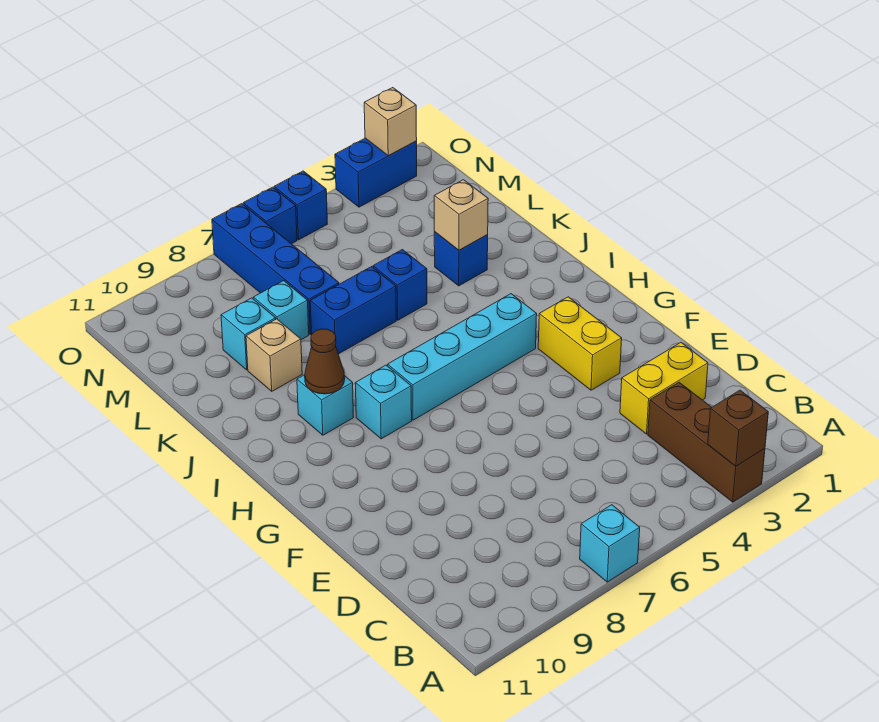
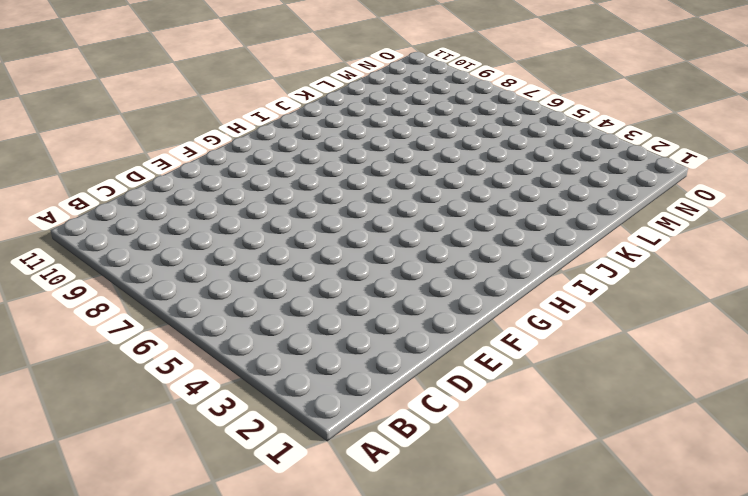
none -> brown 1x3 brick [648,382,765,502]
none -> cyan 1x1 brick [580,505,640,582]
none -> yellow 1x2 brick [620,343,708,434]

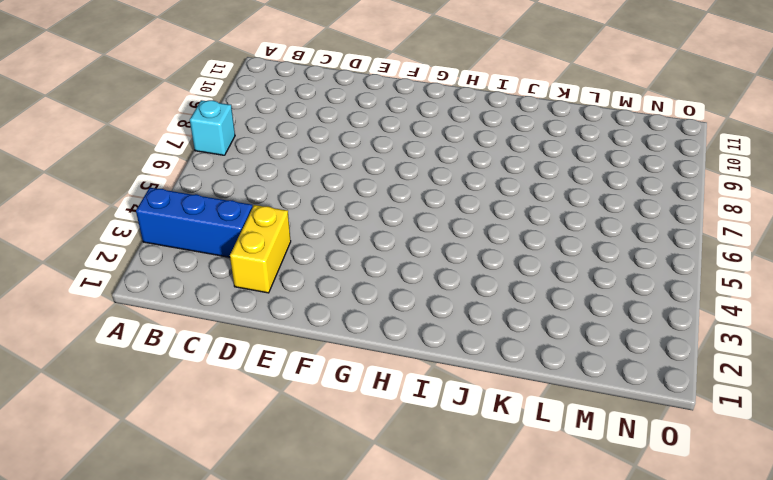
blue 1x3 brick [136,188,253,257] -> brown 1x3 brick [648,382,765,502]
none -> yellow 1x2 brick [538,297,622,390]
none -> cyan 1x4 brick [388,294,537,420]
none -> cyan 1x1 brick [355,365,412,439]

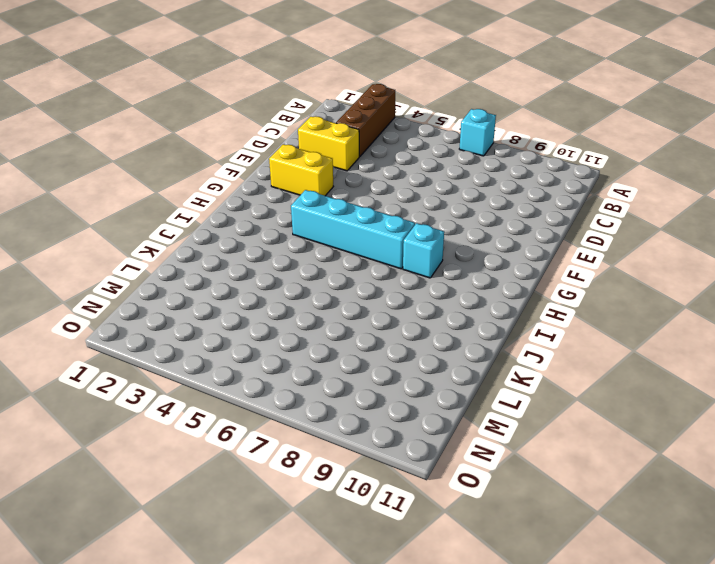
yellow 1x2 brick [269,144,333,196] -> yellow 1x2 brick turned to [538,297,622,390]
none -> cyan 1x1 brick [297,375,354,435]
none -> blue 1x1 brick [434,232,488,286]
none -> blue 1x1 brick [373,250,427,320]

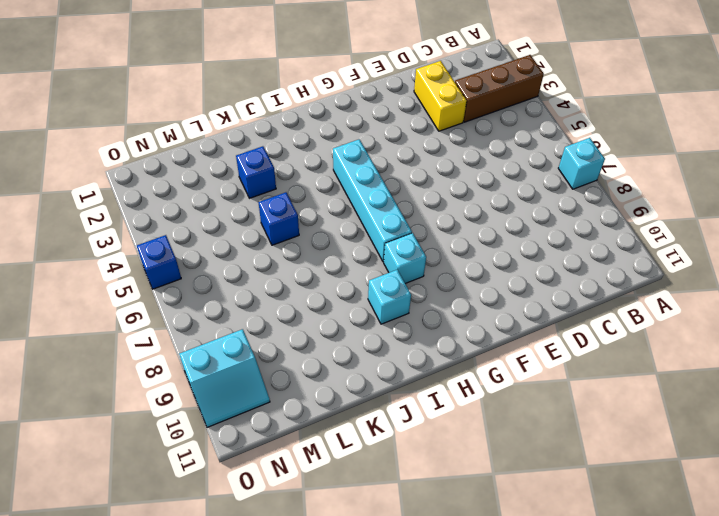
cyan 2x2 slope [179,329,270,427] -> none
none -> yellow 1x2 brick [538,297,622,390]
none -> blue 1x2 brick [310,267,396,354]
none -> tan 1x1 brick [246,319,302,391]

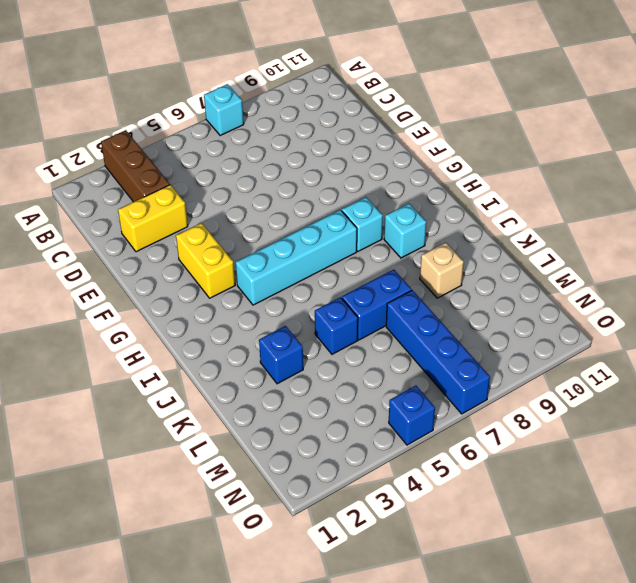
none -> cyan 1x1 brick [253,281,309,340]
none -> cyan 1x1 brick [221,298,276,370]
none -> blue 1x2 brick [335,138,417,207]

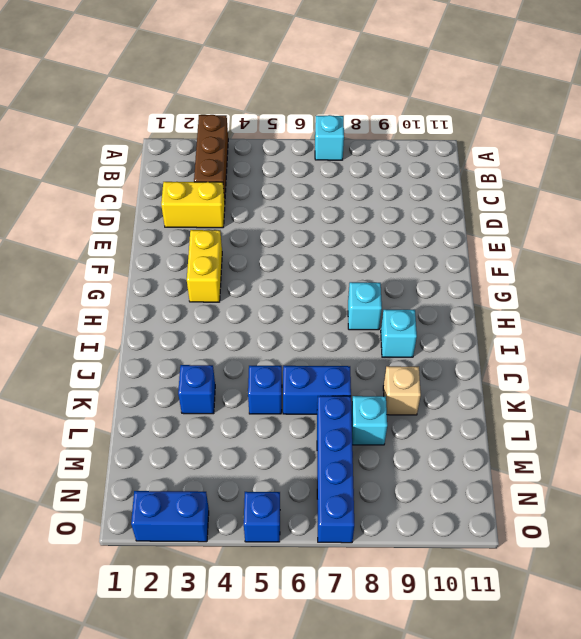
none -> cyan 1x4 brick [388,294,537,420]
none -> cyan 1x1 brick [221,298,276,370]
none -> blue 1x1 brick [243,187,297,244]

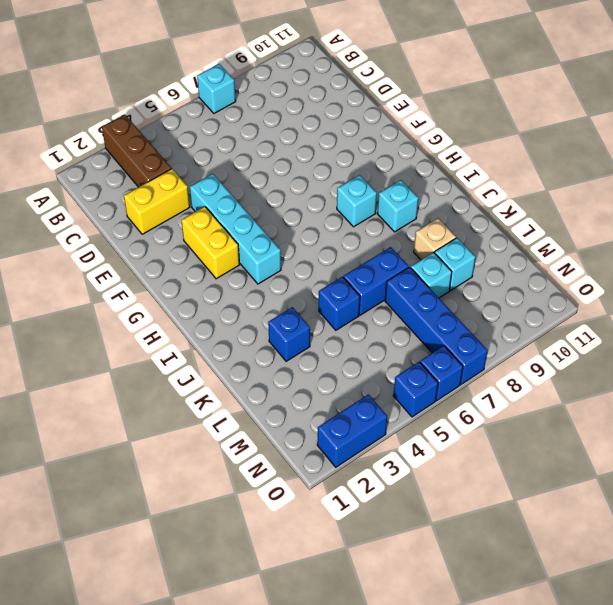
cyan 1x4 brick [190,174,281,284] -> cyan 1x4 brick turned to [388,294,537,420]
none -> brown 1x1 brick [708,390,768,466]
none -> brown 1x1 cone [305,329,345,394]
none -> tan 1x1 brick [434,180,488,250]

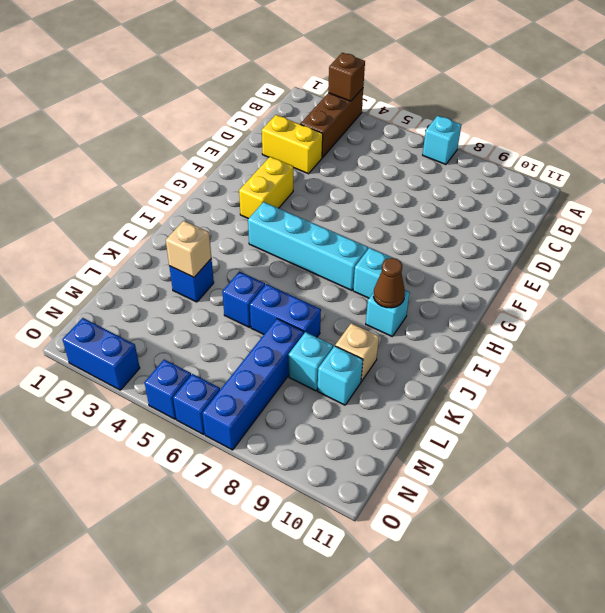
none -> tan 1x1 brick [364,88,417,156]

